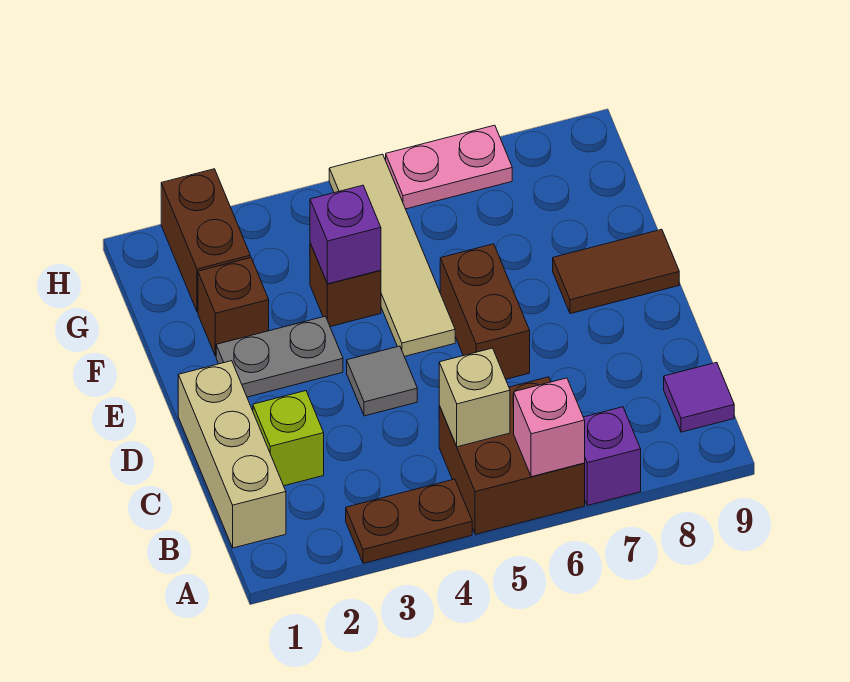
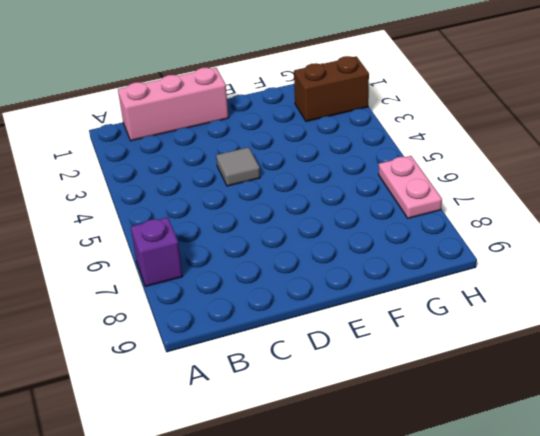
pink 1x3 brick [118,68,229,141] -> tan 1x3 brick [178,361,286,548]
none -> brown 1x2 plate [346,479,472,563]
none -> brown 2x2 brick [439,377,585,534]
none -> purple 1x1 tile [664,362,734,432]

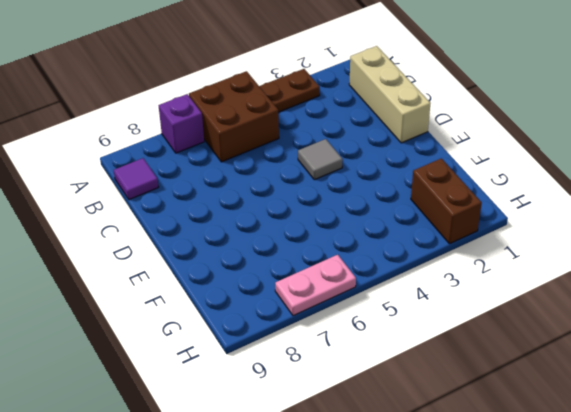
none -> lime 1x1 brick [253,391,324,486]
none -> brown 1x2 brick [440,244,530,379]
none -> grey 1x2 plate [216,316,343,397]

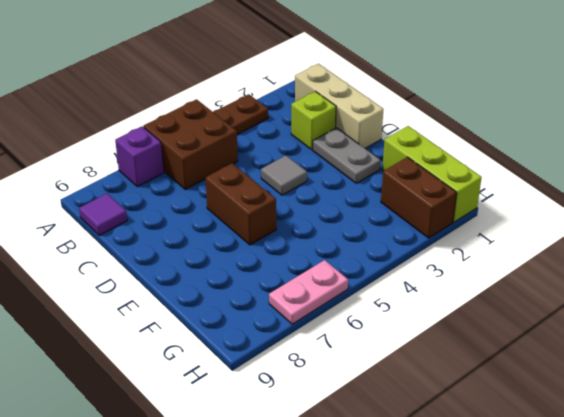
grey 1x2 plate [313,128,381,183] -> grey 1x2 plate turned to [216,316,343,397]
lime 1x3 brick [382,126,482,222] -> none
none -> tan 1x4 tile [329,154,455,357]
none -> brown 1x2 tile [553,229,679,314]
none -> brown 1x1 brick [198,258,269,356]

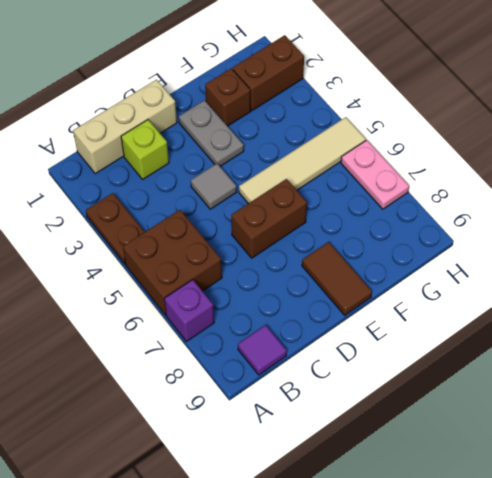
none -> brown 1x1 brick [310,243,381,327]
none -> pink 1x1 brick [513,378,585,477]
none -> tan 1x1 brick [439,348,510,447]

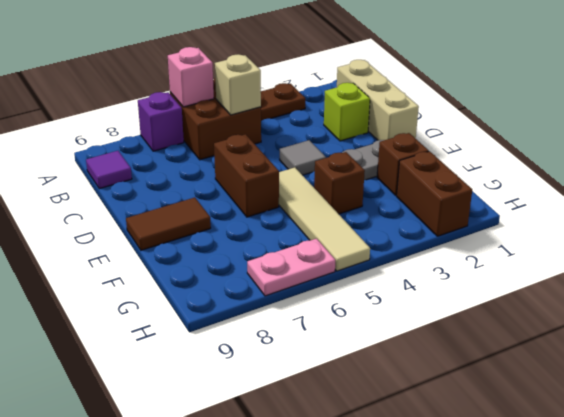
none -> purple 1x1 brick [310,185,381,284]

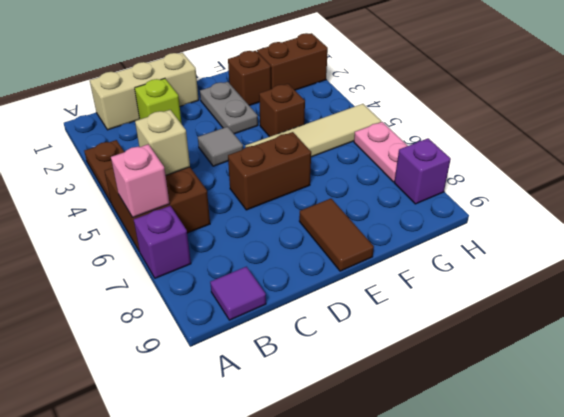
purple 1x1 brick [394,138,451,204] -> purple 1x1 brick moved to [310,185,381,284]

